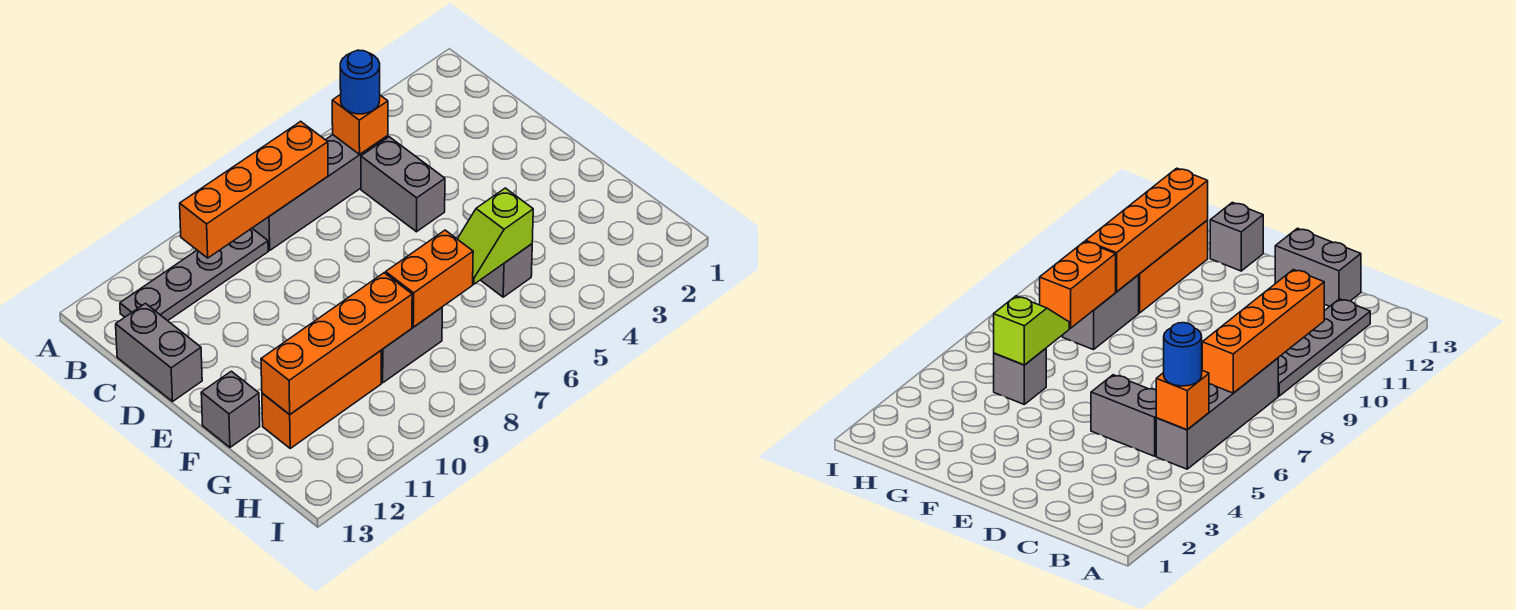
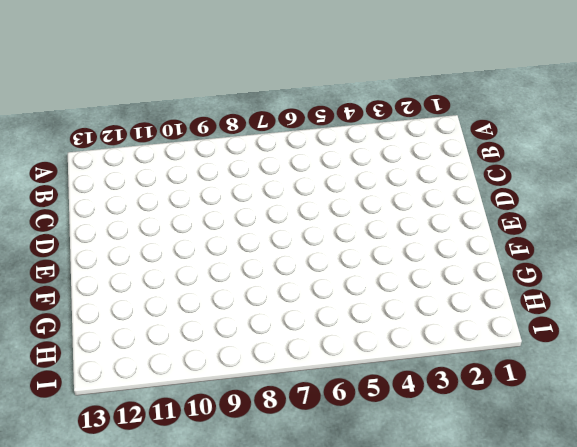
none -> grey 1x4 brick [252,135,388,250]
none -> grey 1x4 plate [120,228,268,321]
none -> grey 1x2 brick [361,137,445,232]

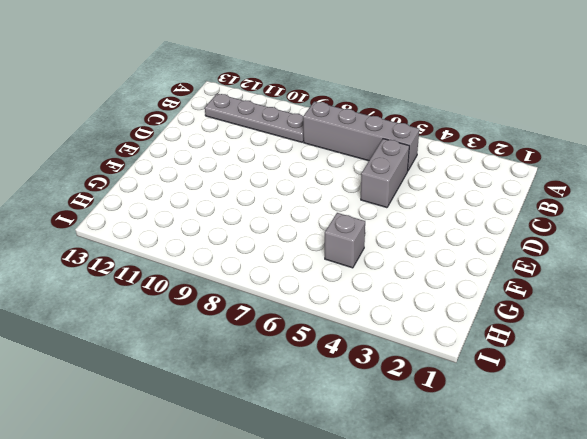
none -> grey 1x2 brick [116,303,202,401]
none -> grey 1x1 brick [201,371,260,447]
none -> grey 1x2 brick [381,308,442,383]

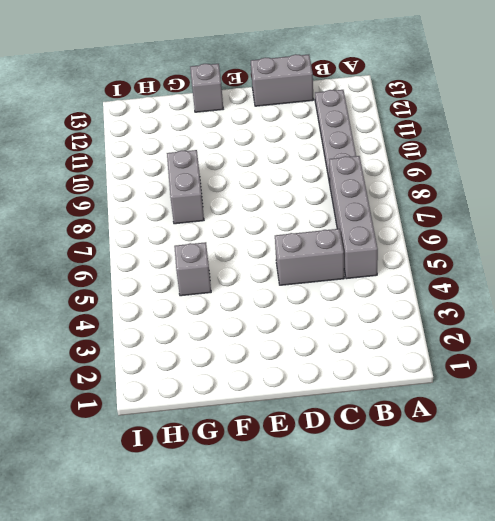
none -> orange 1x3 brick [262,351,381,448]
none -> orange 1x1 brick [332,94,388,154]
none -> orange 1x4 brick [180,121,328,258]

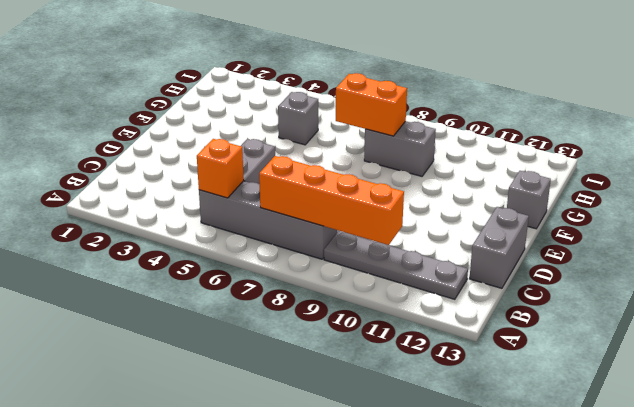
none -> orange 1x3 brick [262,351,381,448]
none -> lime 1x2 slope [458,188,533,284]
none -> orange 1x4 brick [261,273,412,415]

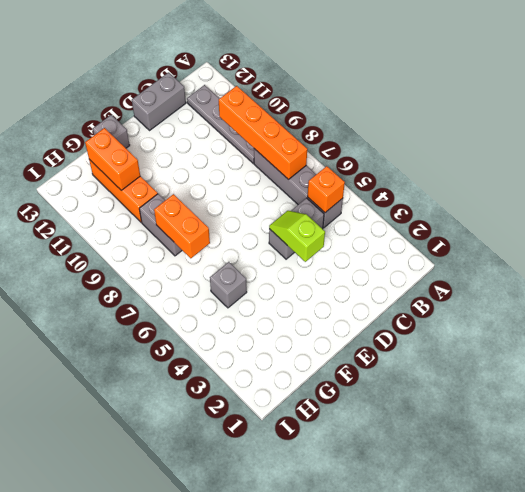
lime 1x2 slope [269,211,325,262] -> lime 1x2 slope moved to [458,188,533,284]
orange 1x2 brick [85,128,140,190] -> orange 1x4 brick [261,273,412,415]
none -> blue 1x1 round brick [340,50,380,114]

